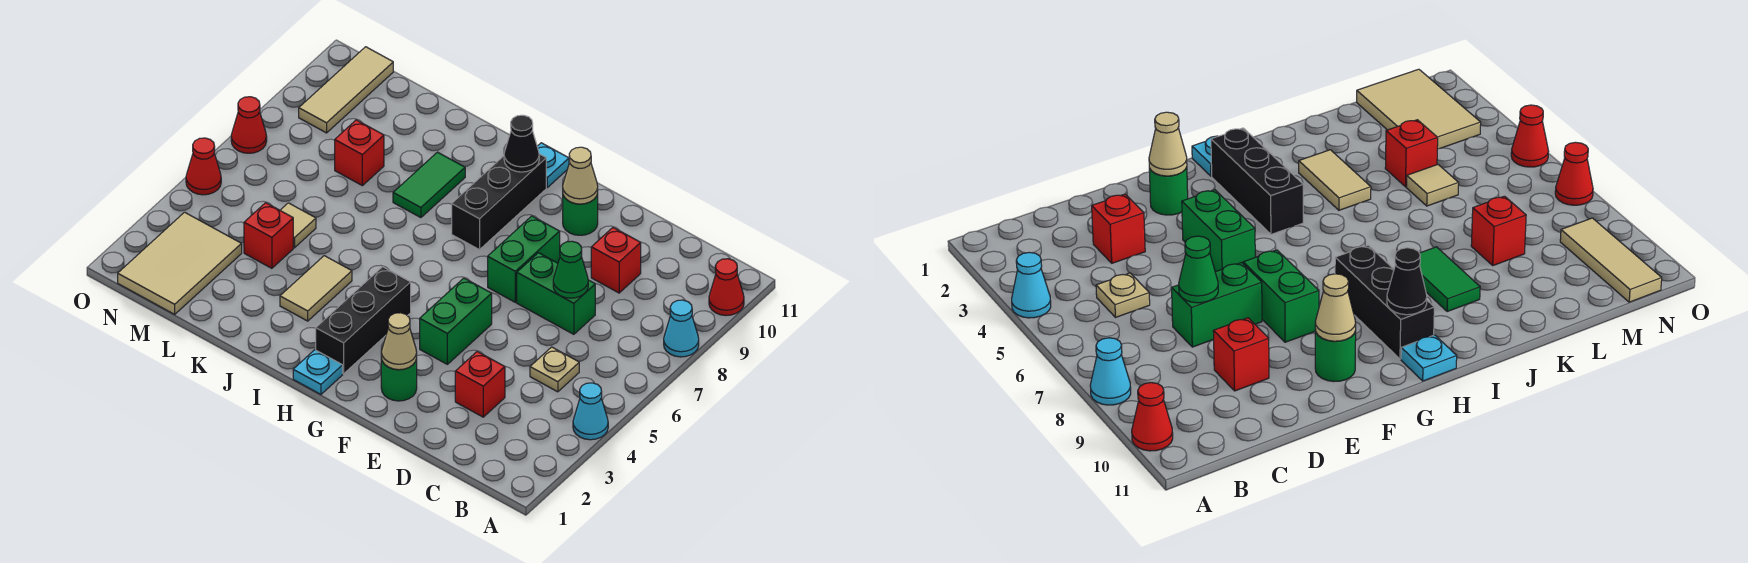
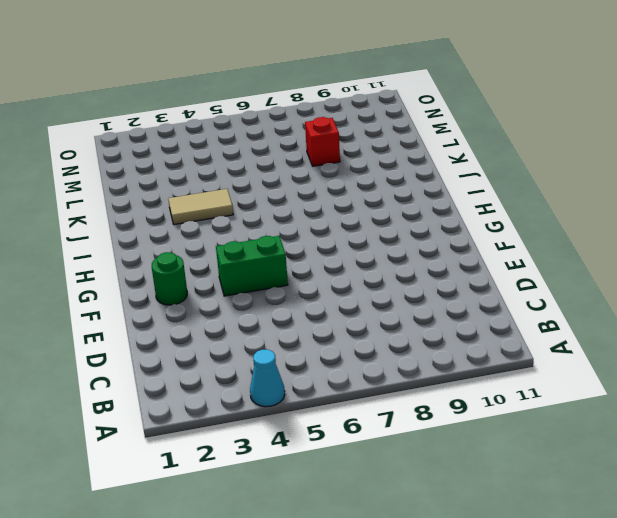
none -> cyan 1x1 cone [664,300,699,357]
none -> red 1x1 cone [709,259,744,316]
none -> tan 1x1 plate [530,347,579,392]

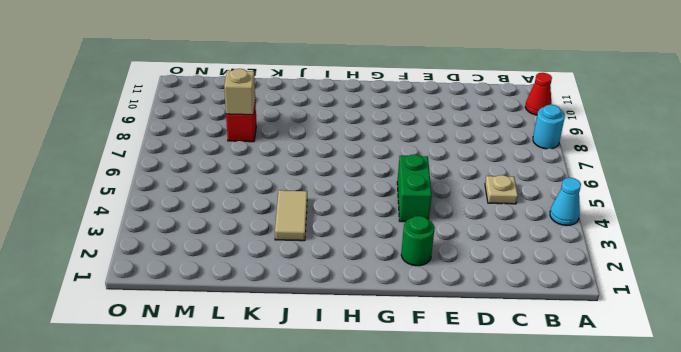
cyan 1x1 round brick [533,105,565,149] -> cyan 1x1 cone [664,300,699,357]
tan 1x1 brick [224,69,255,115] -> none
none -> red 1x1 brick [455,352,505,417]
none -> green 1x2 brick [517,253,595,334]
none -> red 1x1 brick [591,228,641,293]

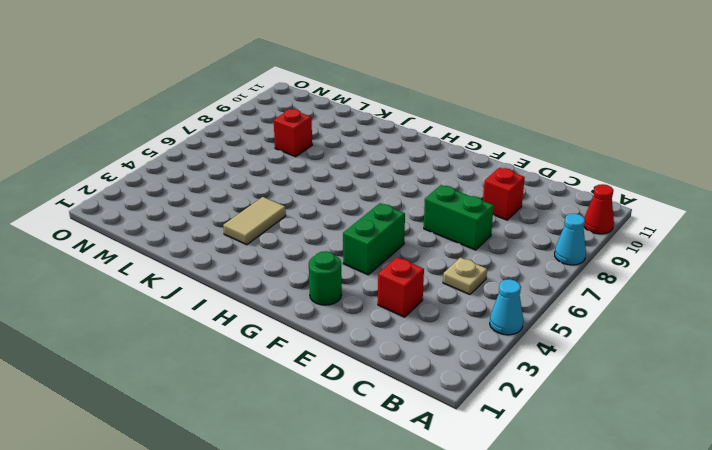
none -> green 1x2 brick [488,216,560,302]
none -> green 1x1 round brick [563,194,598,235]
none -> cyan 1x1 plate [293,350,343,394]

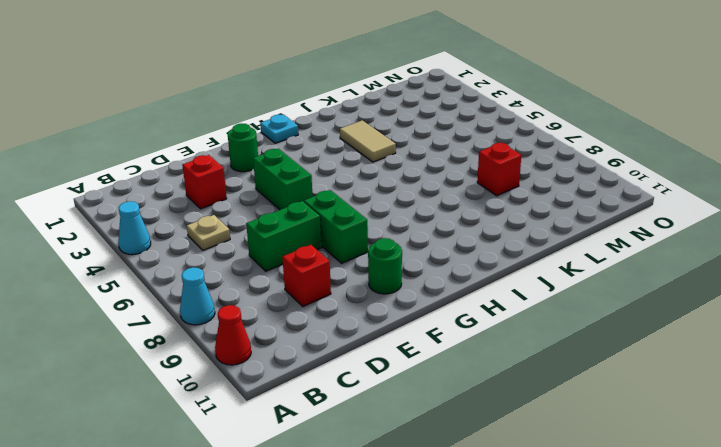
none -> black 1x3 brick [316,267,411,374]
none -> black 1x3 brick [452,154,546,250]
none -> cyan 1x1 plate [537,143,569,187]

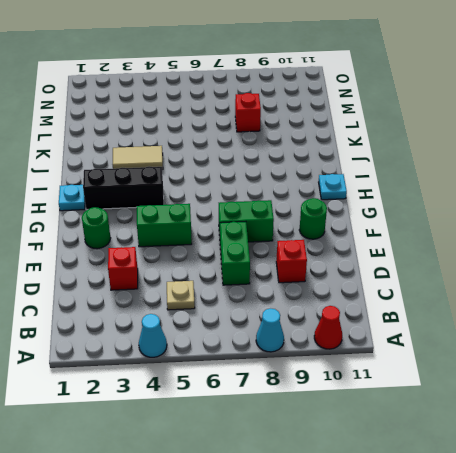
none -> black 1x3 brick [452,154,546,250]
none -> green 1x2 tile [393,152,465,218]
none -> red 1x1 brick [244,203,293,268]

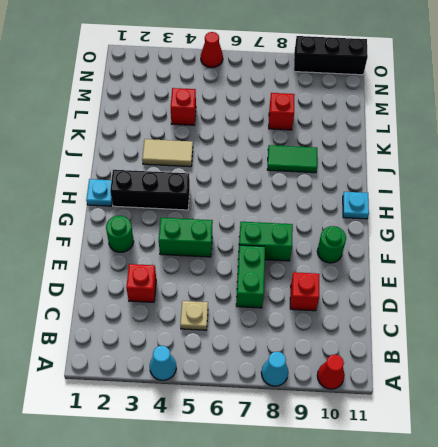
black 1x3 brick [294,36,368,75] -> black 1x3 brick moved to [452,154,546,250]
none -> tan 1x1 tile [280,203,316,248]
none -> tan 2x3 tile [118,212,242,314]
none -> tan 1x3 tile [299,47,393,133]

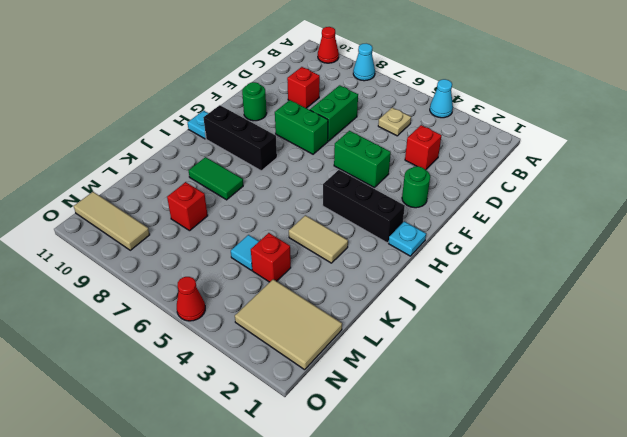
cyan 1x1 tile [231,235,259,270] -> tan 1x1 tile [280,203,316,248]
none -> red 1x1 cone [231,97,267,153]
none -> green 1x1 cone [553,241,588,298]
none -> tan 1x1 cone [381,313,417,370]

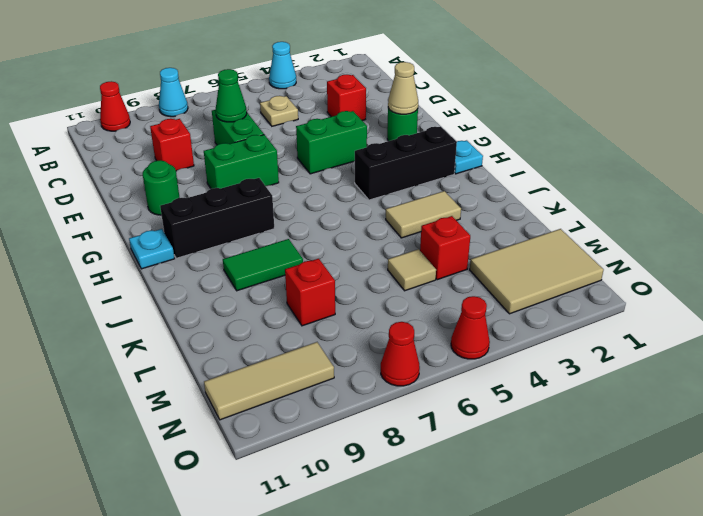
none -> tan 1x1 cone [563,147,598,204]
none -> black 1x1 cone [504,115,539,172]

